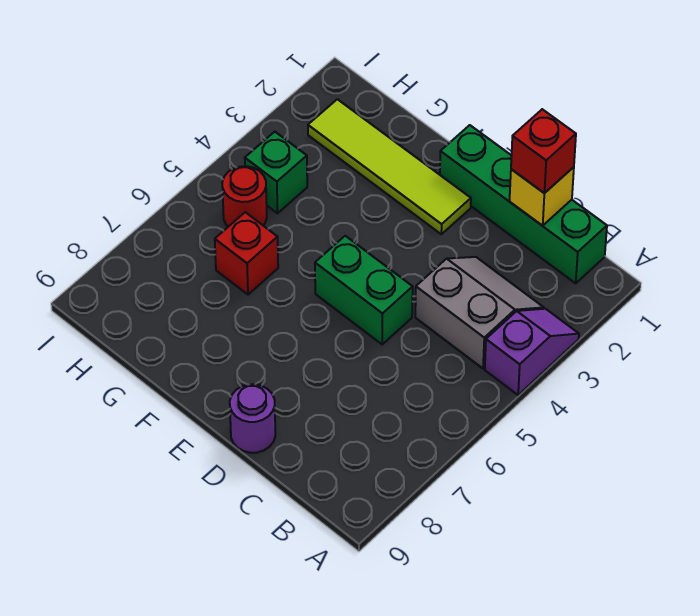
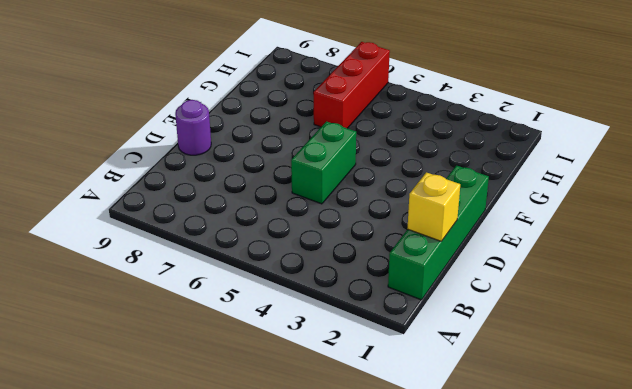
red 1x3 brick [314,42,390,128] -> red 1x1 brick [215,212,278,295]
none -> purple 1x2 slope [485,309,579,395]
none -> grey 2x2 slope [415,257,544,368]

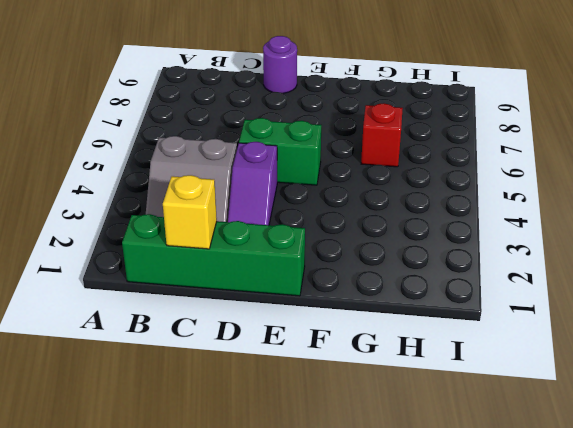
purple 1x2 slope [228,142,277,225] -> purple 1x2 slope moved to [485,309,579,395]
none -> lime 1x4 tile [308,99,471,234]
none -> green 1x1 brick [245,132,307,213]

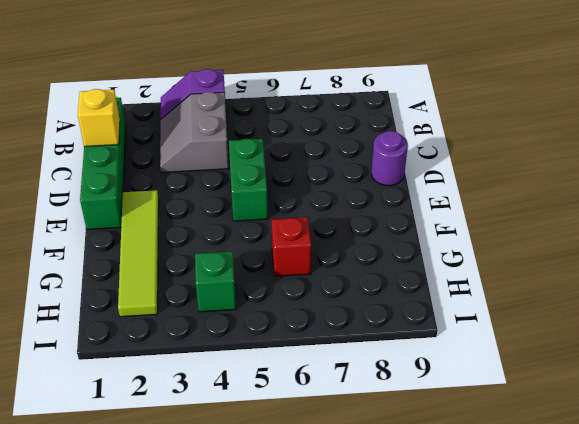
none -> red 1x1 round brick [222,166,267,227]
none -> red 1x1 brick [511,109,576,193]

